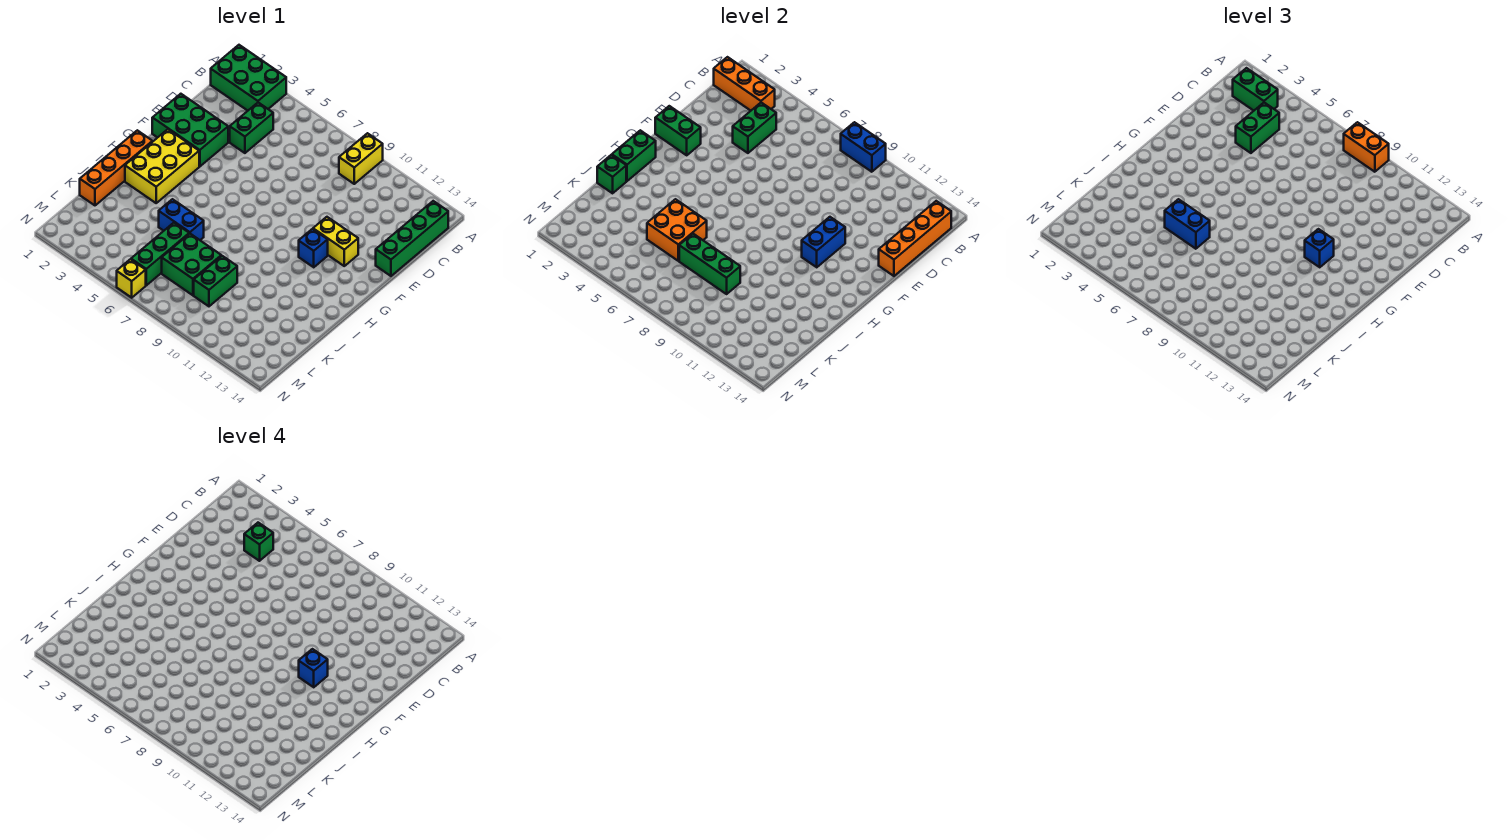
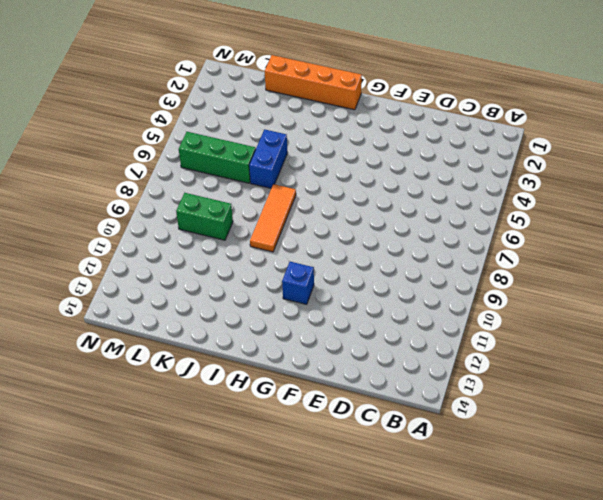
orange 1x3 tile [250,184,296,252] -> none
none -> green 2x3 brick [211,45,286,111]
none -> yellow 1x2 brick [339,133,383,184]
none -> green 1x4 brick [376,201,448,276]
none -> green 1x2 brick [230,103,273,153]

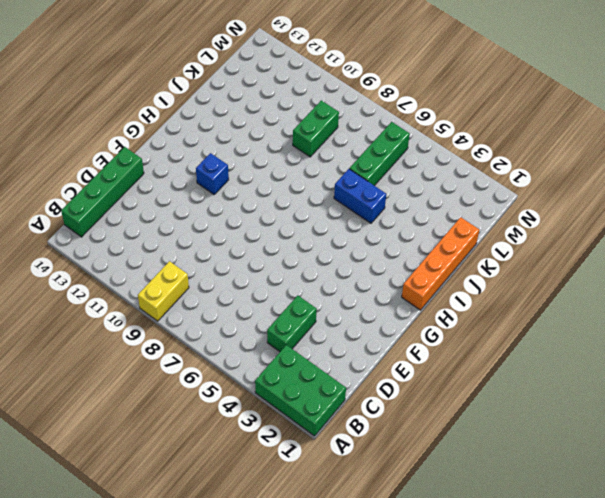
none -> green 2x3 brick [152,94,228,167]
none -> yellow 1x2 brick [313,217,358,266]
none -> yellow 2x3 brick [125,129,199,203]
none -> green 2x2 brick [162,234,221,295]

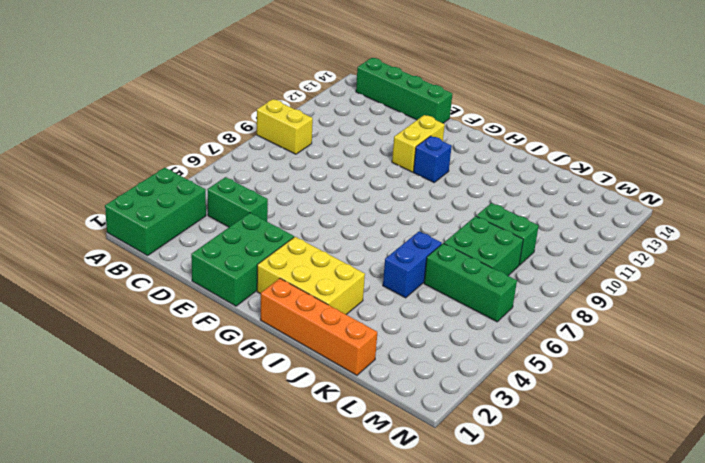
none -> yellow 1x1 brick [117,259,146,298]
none -> blue 1x2 brick [841,122,886,172]
none -> orange 1x3 brick [714,57,775,111]
none -> orange 1x4 brick [879,201,951,276]

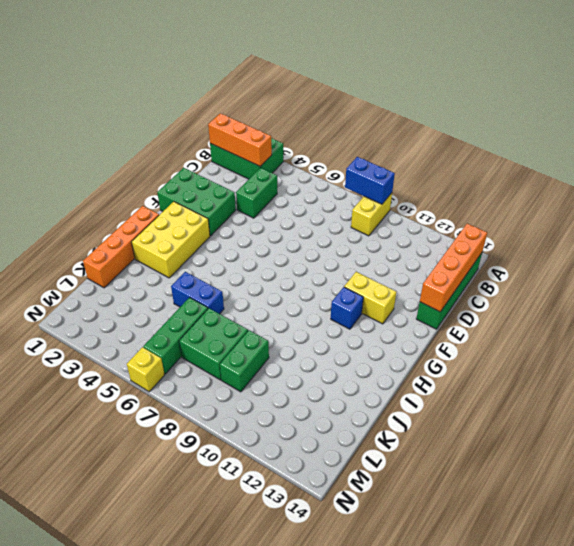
none -> green 1x2 brick [733,103,776,153]
none -> green 1x2 brick [655,106,701,155]
none -> blue 1x2 brick [802,217,845,267]
none -> green 1x2 brick [612,130,656,181]

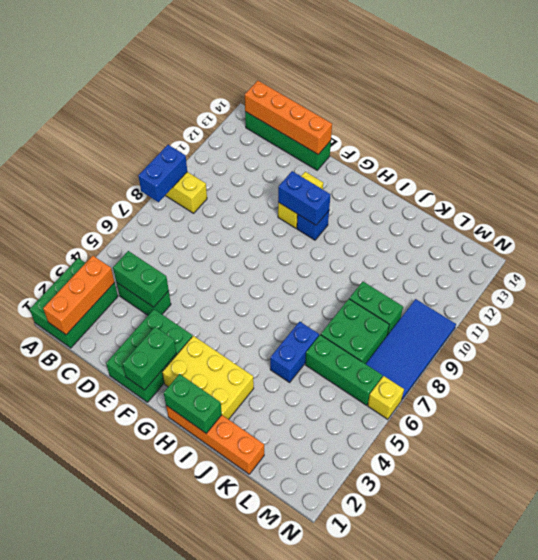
blue 2x4 tile [366,299,456,400] -> none
none -> green 1x1 brick [597,155,626,193]
none -> orange 2x2 brick [647,199,707,261]
none -> green 1x3 brick [679,234,740,294]
none -> orange 1x2 brick [1344,122,1389,172]

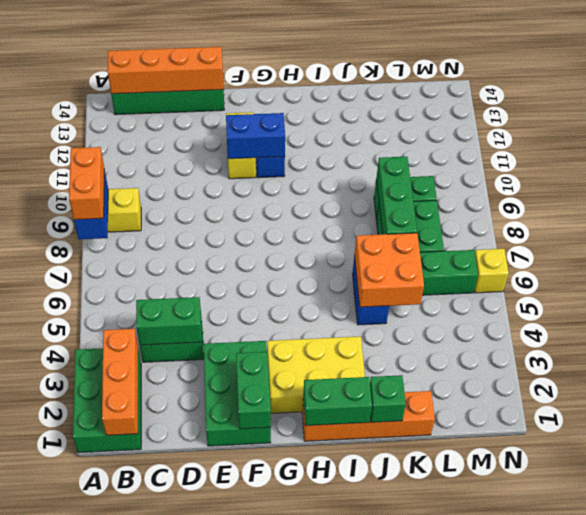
none -> green 1x2 brick [1233,68,1278,111]
none -> green 1x2 brick [1236,103,1279,153]
none -> blue 1x1 brick [1305,229,1334,267]
none -> blue 1x2 brick [1165,199,1210,249]

